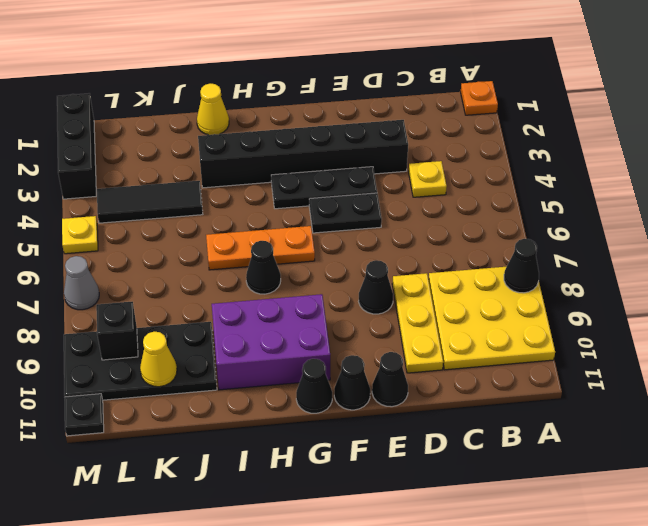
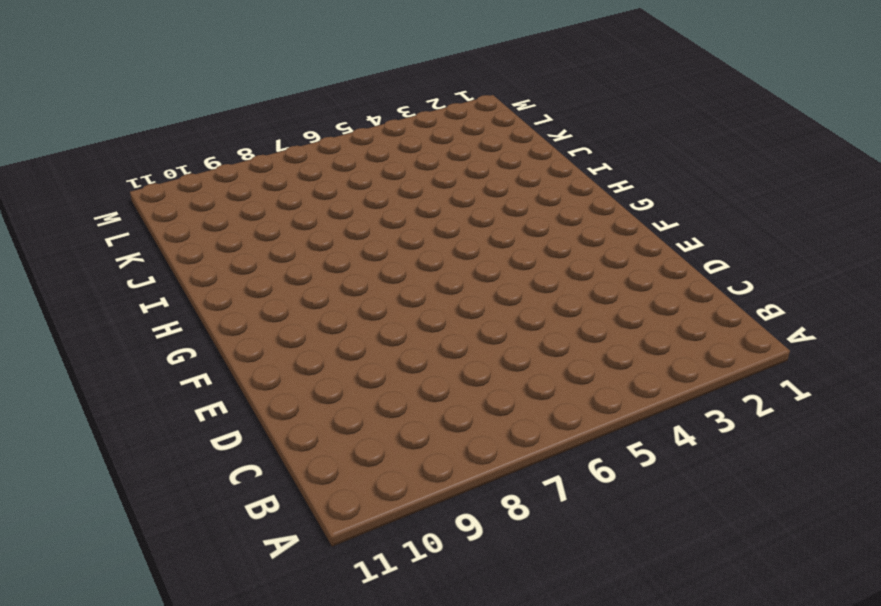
none -> orange 1x1 plate [461,81,498,115]
none -> yellow 3x3 plate [428,267,555,370]
none -> yellow 1x1 plate [409,161,447,197]

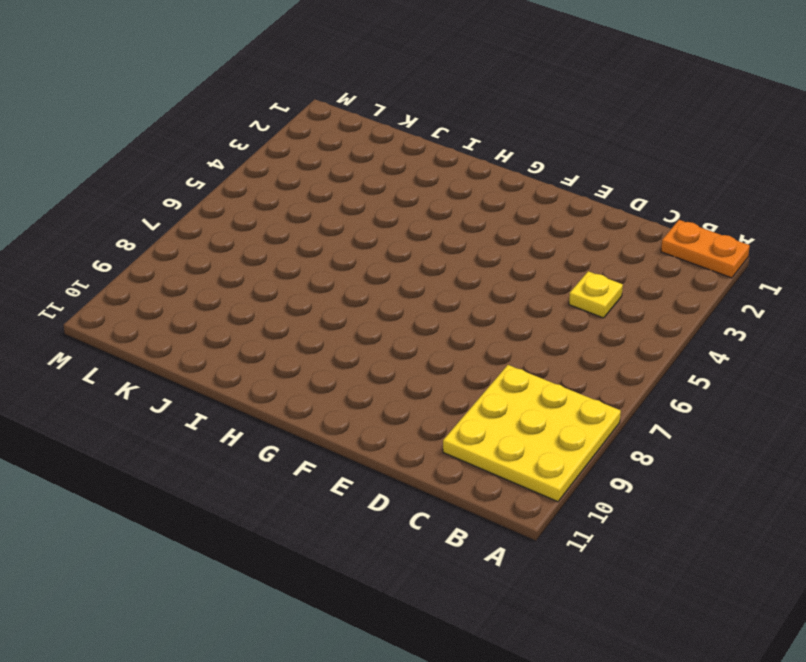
orange 1x2 plate [661,220,750,278] -> orange 1x1 plate [461,81,498,115]
none -> black 1x6 brick [198,120,408,188]
none -> yellow 1x3 plate [392,273,443,373]
none -> black 1x3 plate [271,167,377,209]

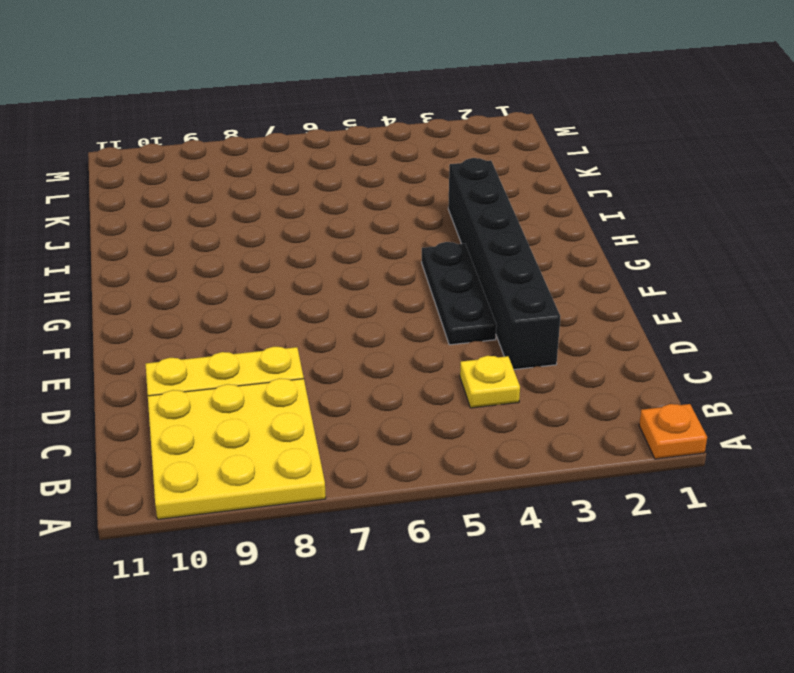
none -> black 1x2 plate [309,193,382,233]
none -> black 1x1 cone [359,260,393,314]
none -> black 1x1 cone [372,352,408,407]

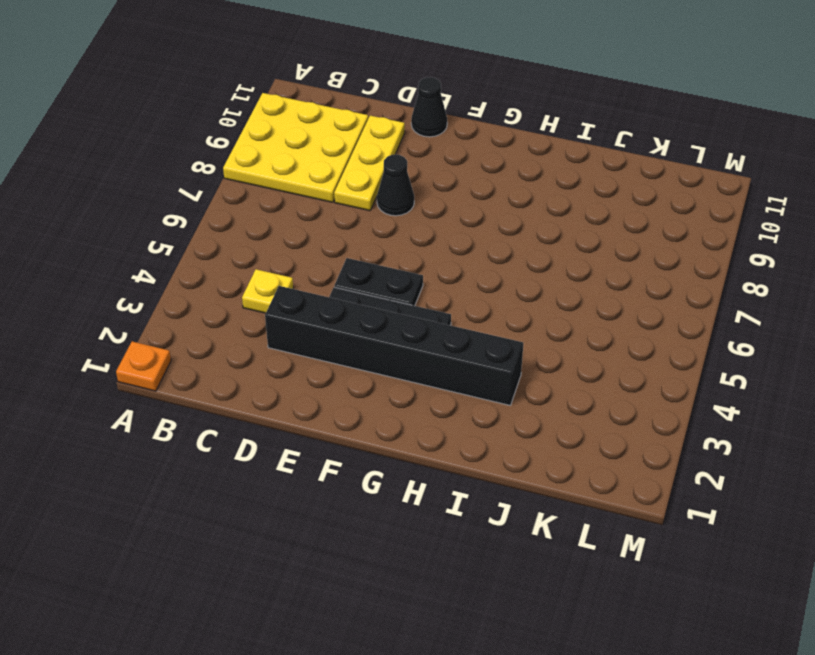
none -> black 1x1 cone [334,355,370,410]
none -> orange 1x3 plate [206,226,315,270]
none -> purple 2x3 brick [212,294,330,390]

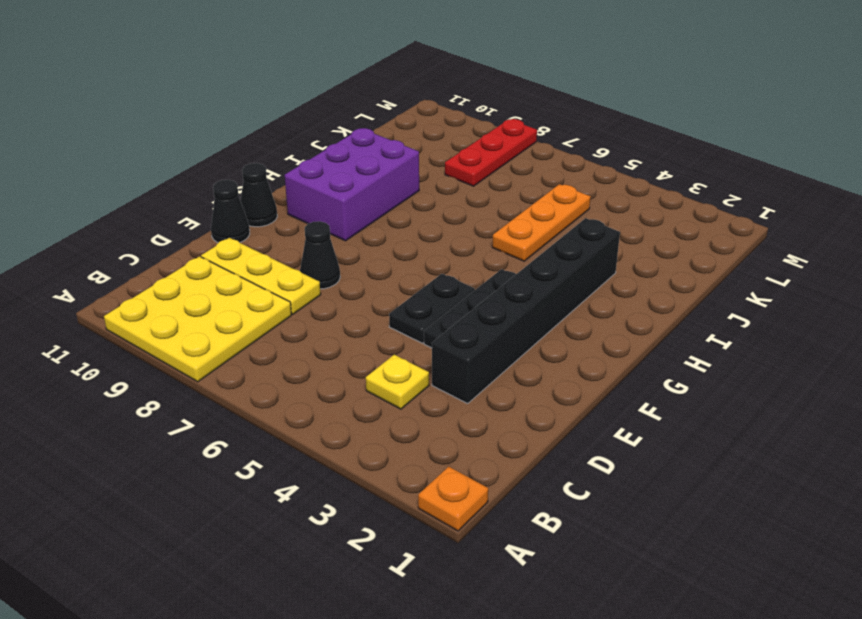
orange 1x3 plate [492,184,591,261] -> orange 1x3 plate moved to [206,226,315,270]
red 1x3 plate [445,119,537,186] -> none
none -> black 1x1 cone [296,359,332,413]
none -> black 1x1 cone [246,241,281,294]
none -> yellow 1x1 cone [197,84,229,135]

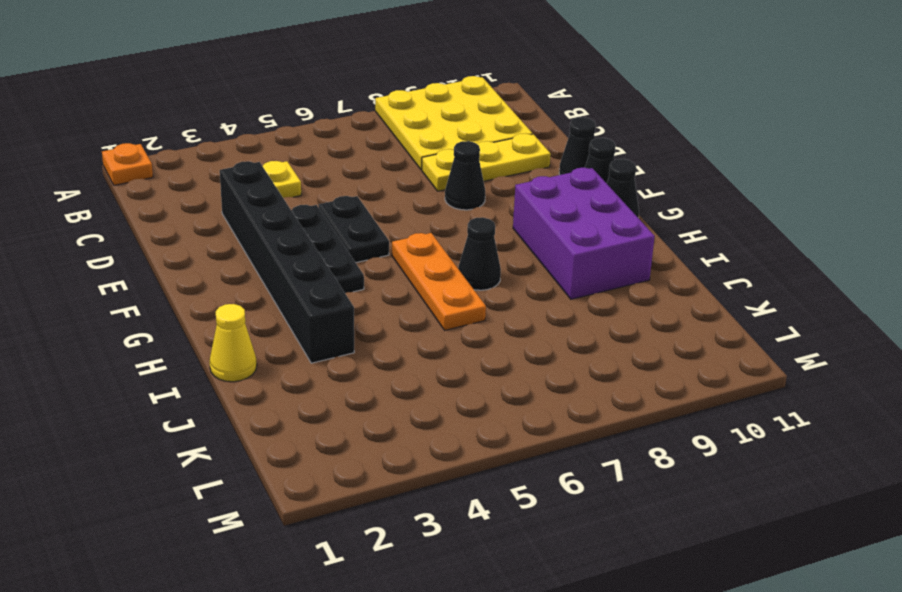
none -> black 1x3 tile [97,181,203,223]
none -> black 2x4 plate [64,322,217,400]
none -> black 1x3 brick [57,94,96,199]

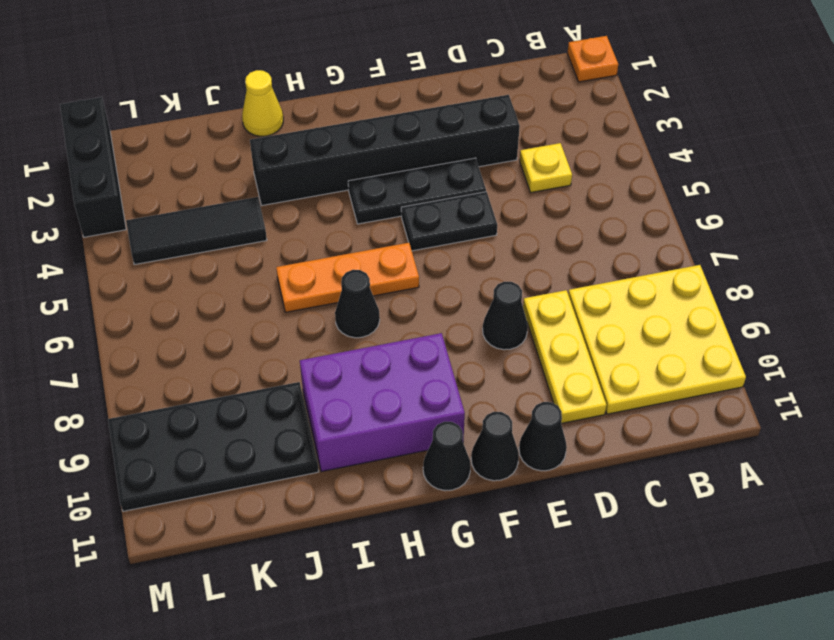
none -> yellow 1x1 plate [62,216,98,254]
none -> grey 1x1 cone [64,256,99,310]
none -> black 1x1 plate [64,394,104,436]

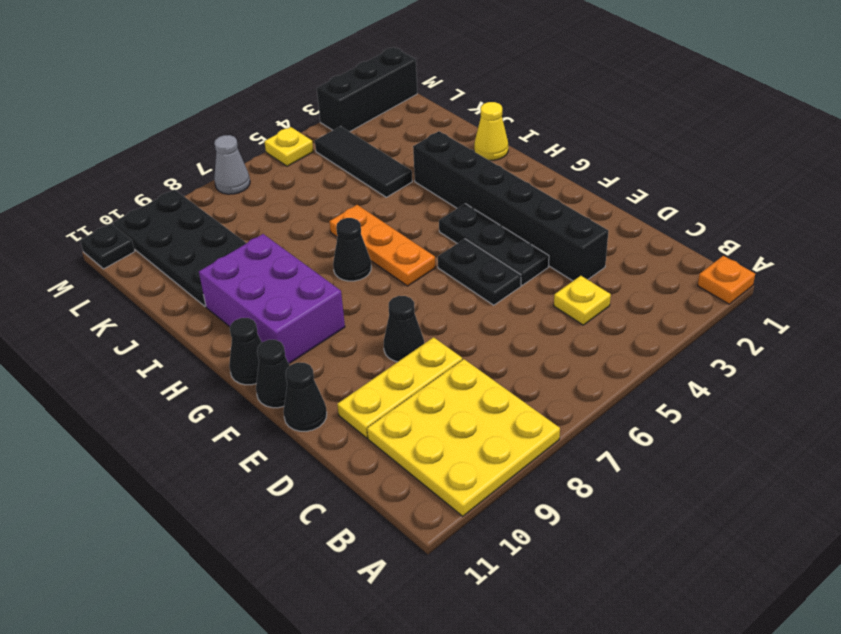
none -> black 1x1 cone [504,239,539,293]
none -> yellow 1x1 cone [140,332,177,387]
none -> black 1x1 brick [96,302,138,360]

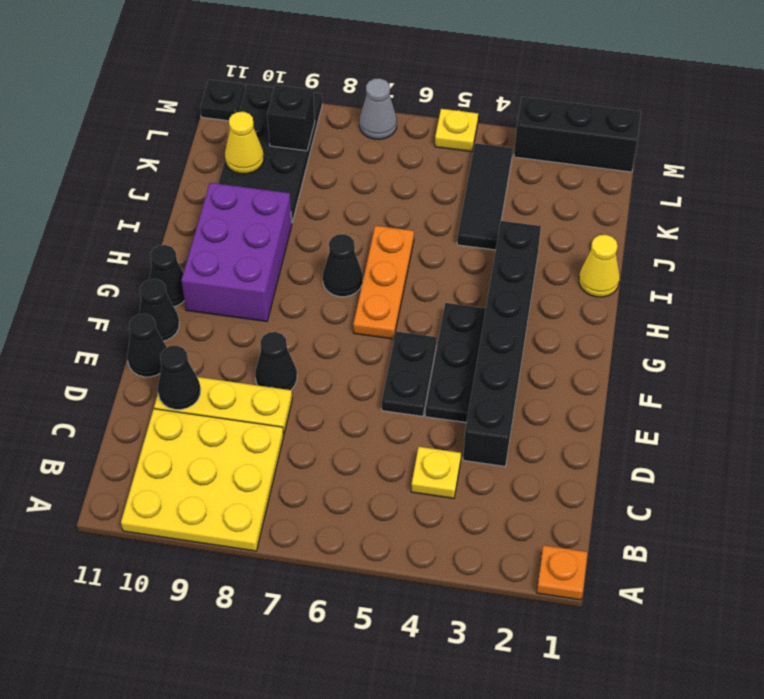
black 1x1 cone [158,346,201,410] -> black 1x1 cone moved to [504,239,539,293]

